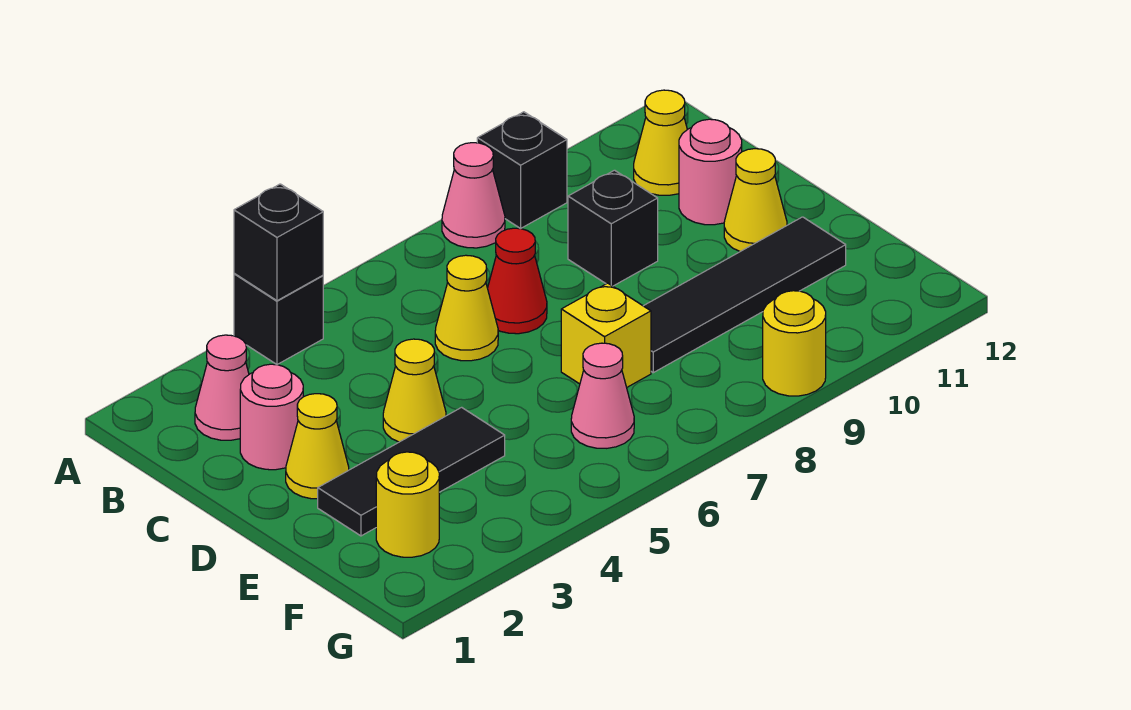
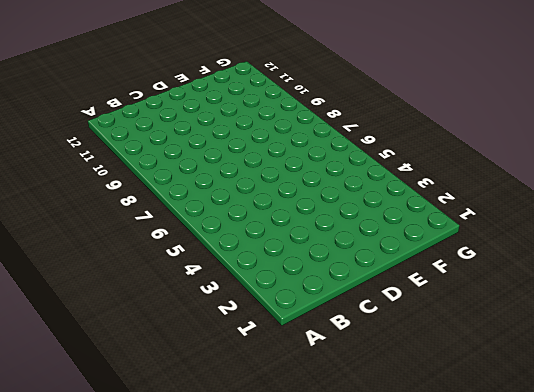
none -> black 1x1 brick [234,273,323,365]
none -> pink 1x1 cone [442,143,505,248]
none -> black 1x1 brick [477,112,567,229]

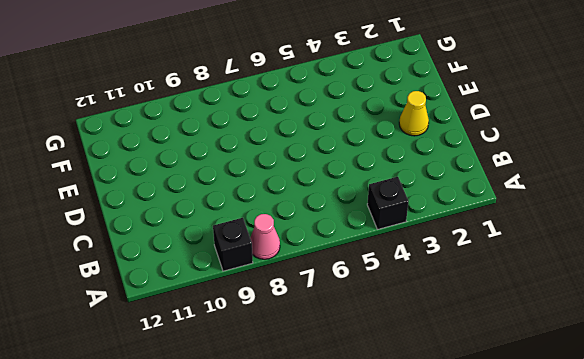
none -> pink 1x1 cone [195,335,249,440]
none -> yellow 1x1 cone [634,90,687,195]
none -> pink 1x1 round brick [240,364,303,470]

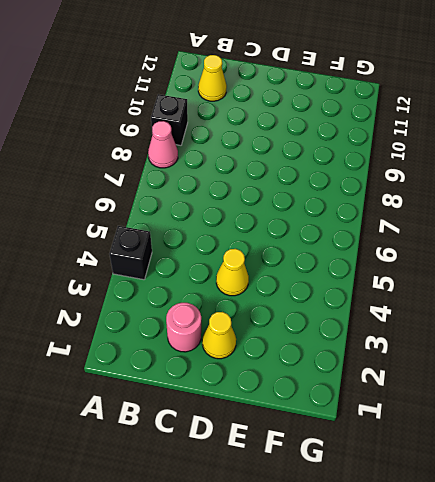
none -> pink 1x1 cone [195,335,249,440]
none -> yellow 1x1 cone [435,255,498,361]
none -> red 1x1 cone [488,228,547,334]

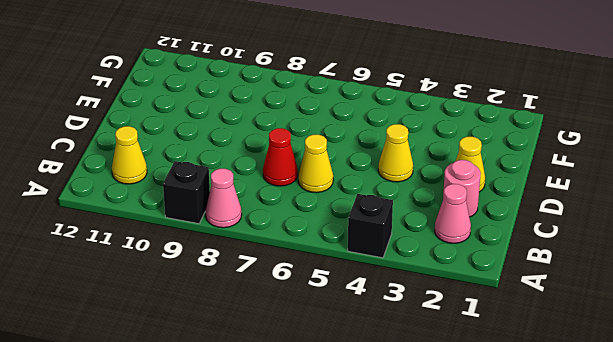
none -> black 1x1 brick [568,170,658,286]
none -> pink 1x1 round brick [679,119,742,225]
none -> yellow 1x1 cone [724,149,787,252]

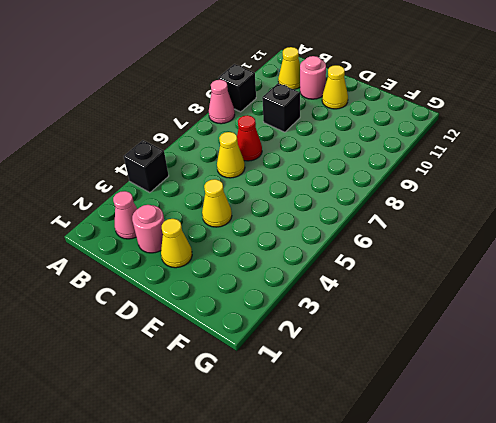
none -> black 1x3 tile [318,407,505,536]
none -> yellow 1x1 brick [561,283,651,387]
none -> black 1x4 tile [644,217,846,373]

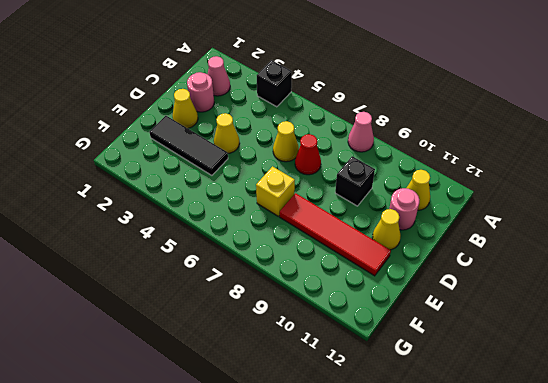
red 1x4 tile [280,193,391,276] -> black 1x4 tile [644,217,846,373]
none -> black 1x1 brick [477,112,567,229]
none -> yellow 1x1 round brick [376,452,439,557]
none -> pink 1x1 cone [571,343,634,448]

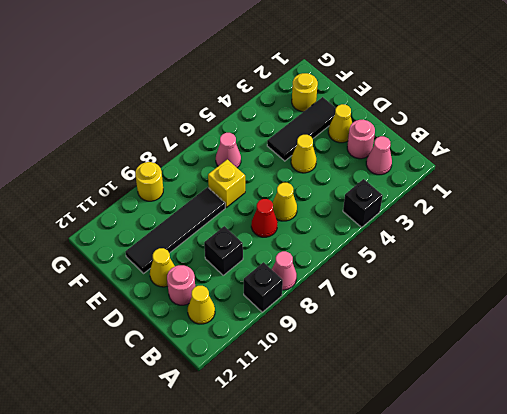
none -> black 1x1 brick [234,184,323,301]

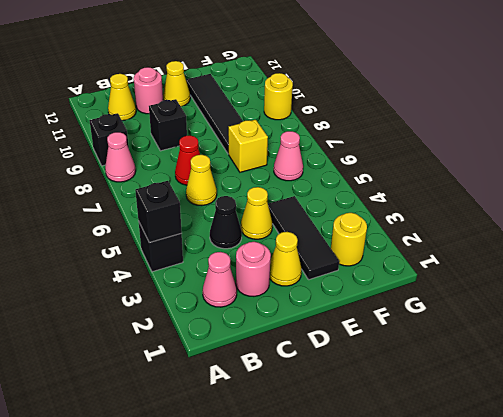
black 1x1 cone [210,196,242,249] -> none

